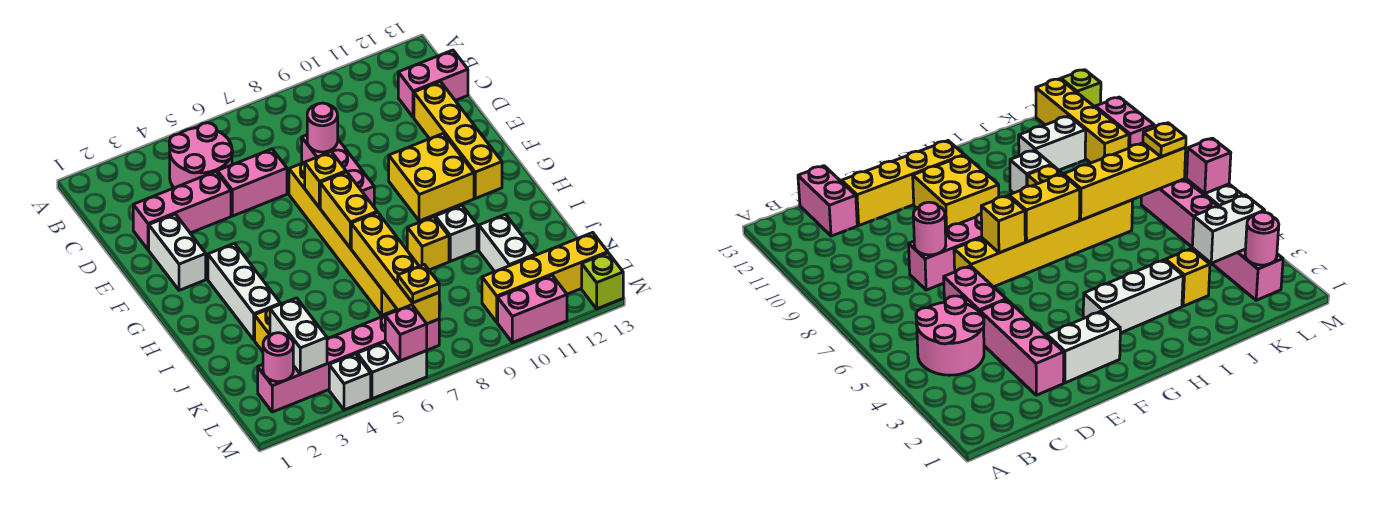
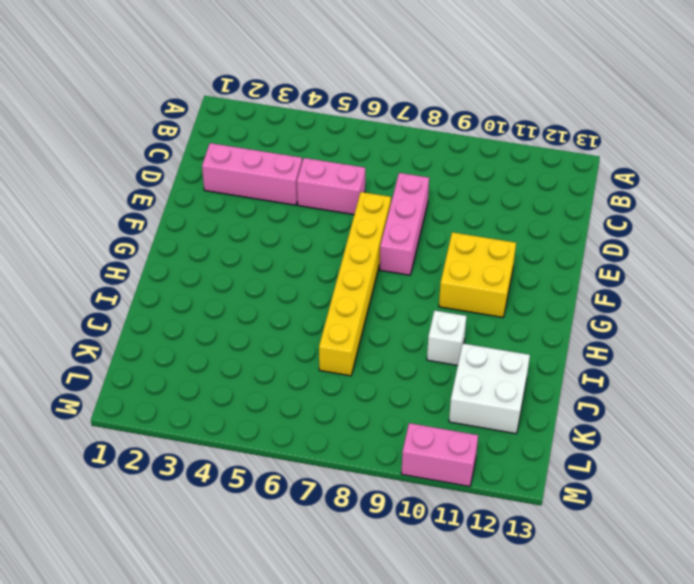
white 2x2 brick [449,343,530,434] -> white 1x2 brick [479,214,536,272]
none -> pink 2x2 round brick [169,123,232,188]
none -> pink 1x2 brick [398,50,468,117]
none -> yellow 1x4 brick [414,82,502,198]

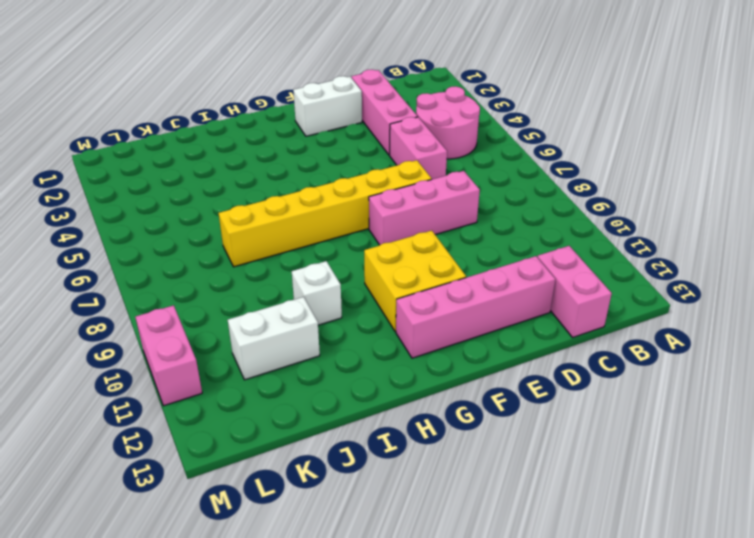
pink 1x4 brick [396,256,556,358] -> yellow 1x4 brick [414,82,502,198]
none -> white 1x3 brick [208,243,280,340]
none -> yellow 1x1 brick [407,217,449,270]
none -> yellow 1x1 brick [255,309,270,352]

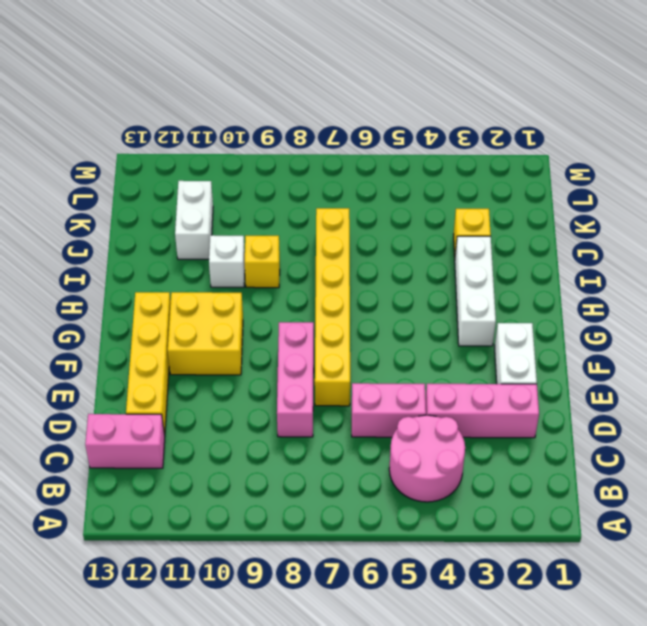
none -> pink 1x6 brick [258,316,439,412]
none -> yellow 1x4 brick [482,233,608,322]
none -> white 1x1 brick [329,354,371,410]

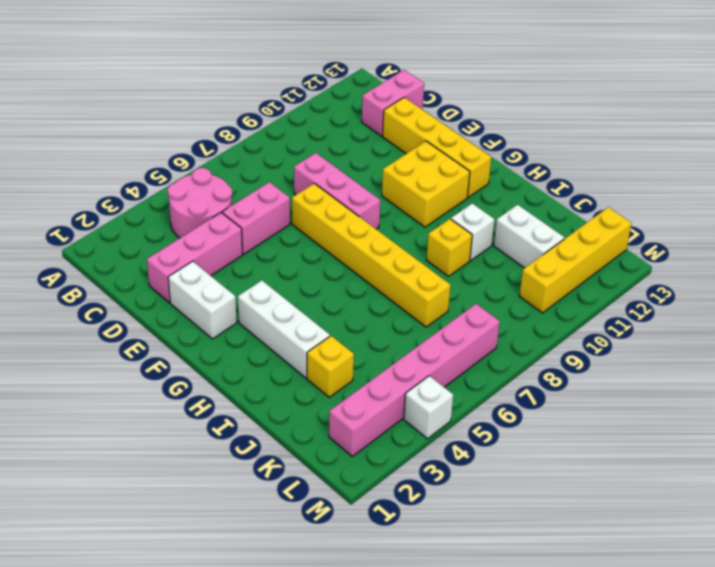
none -> white 1x2 brick [357,342,427,399]
none -> pink 1x2 brick [498,275,567,343]
none -> lime 1x1 brick [582,253,623,309]

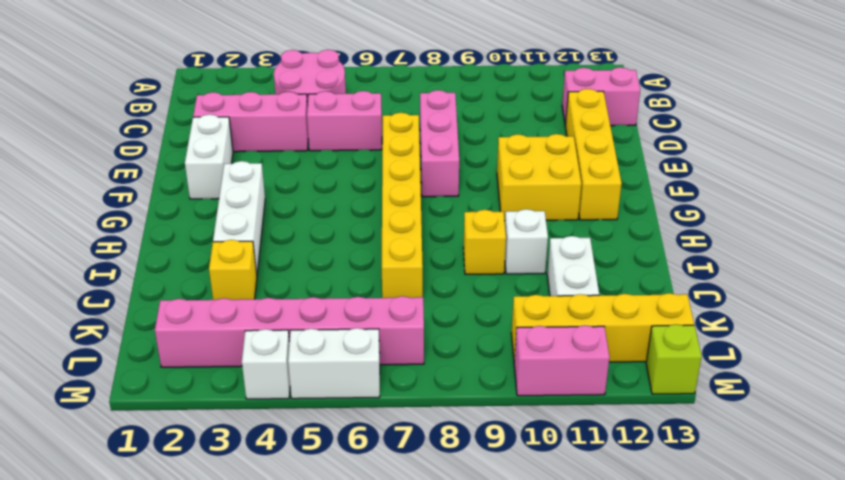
none -> pink 1x1 round brick [307,103,338,152]
none -> yellow 1x1 brick [305,152,346,208]
none -> yellow 1x2 brick [320,172,377,248]

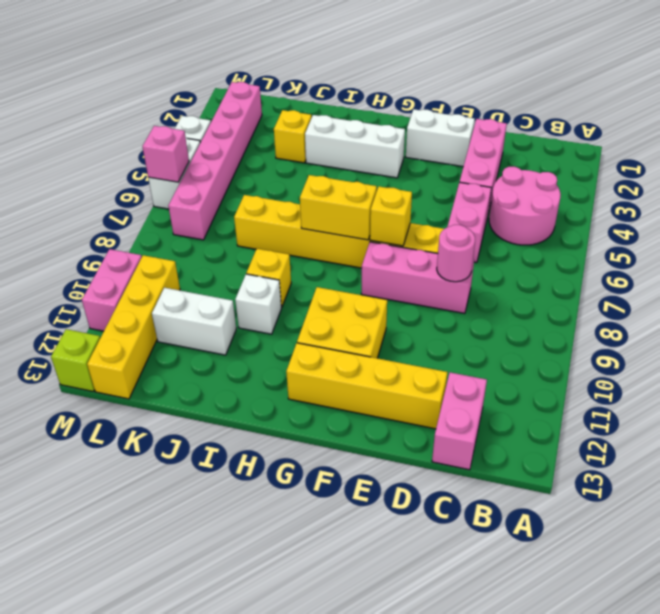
none -> yellow 1x4 brick [351,212,439,324]
none -> white 1x2 brick [270,298,327,374]
none -> pink 1x1 round brick [263,333,293,382]

